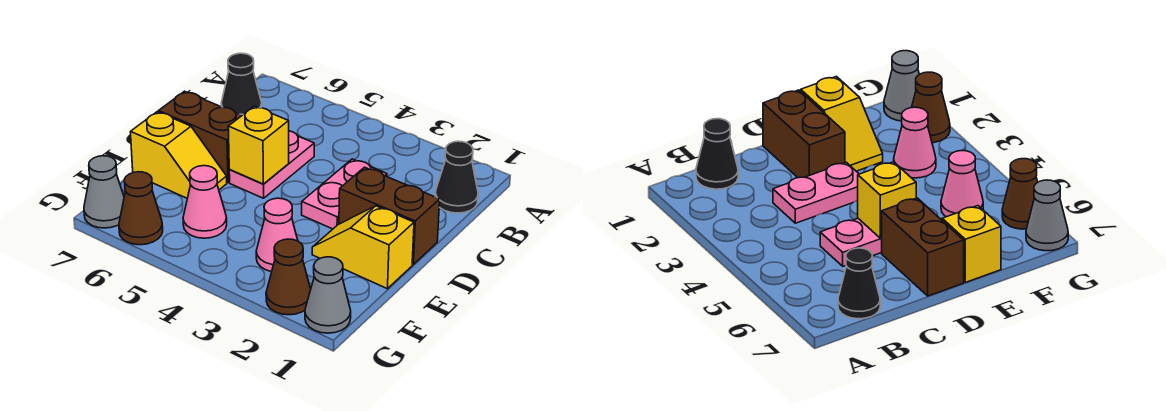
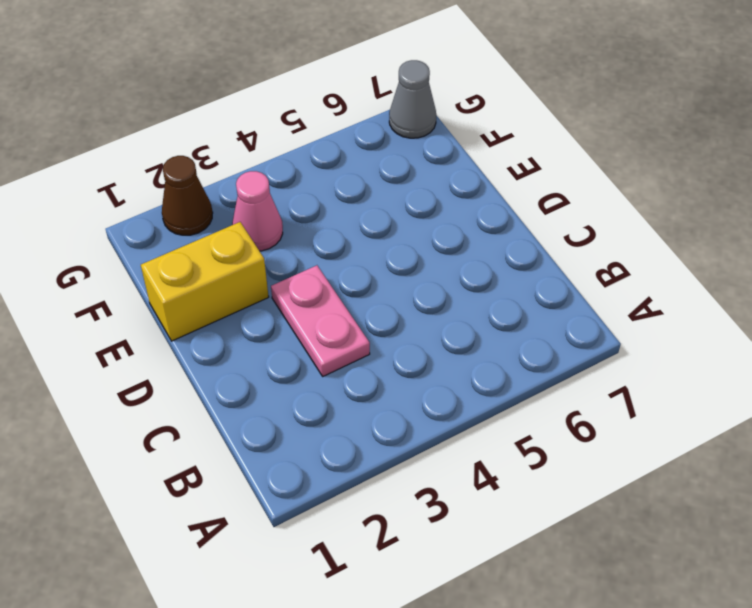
yellow 1x2 brick [141,222,269,341] -> yellow 1x2 slope [312,206,414,289]
none -> black 1x1 cone [435,141,478,213]
none -> black 1x1 cone [221,53,262,115]
none -> pink 1x2 plate [229,131,314,198]

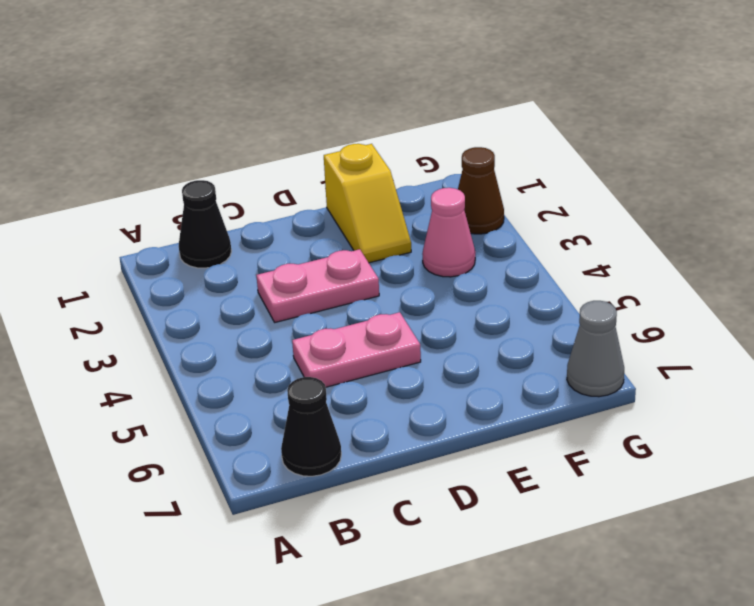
none -> brown 1x2 brick [339,167,440,264]
none -> brown 1x2 brick [158,91,242,183]
none -> yellow 1x2 slope [131,112,227,198]

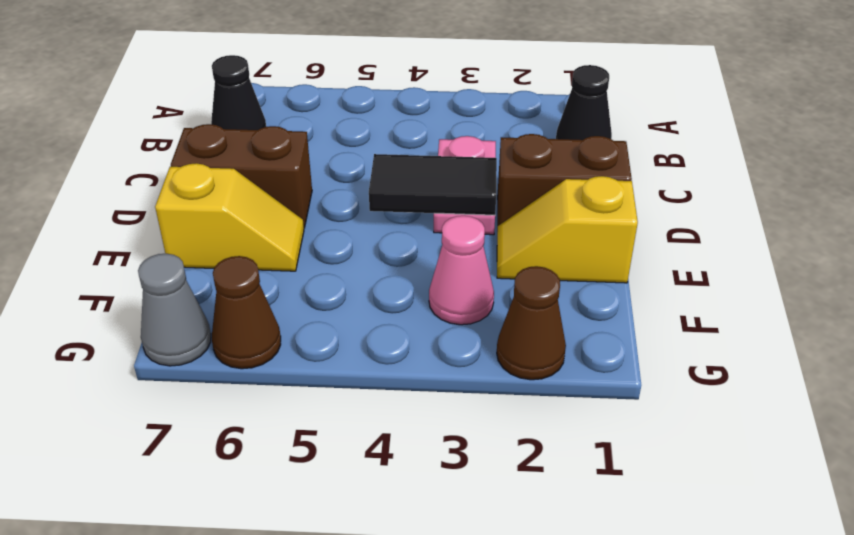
black 1x2 tile [369,154,497,215] -> none
none -> pink 1x2 plate [229,131,314,198]
none -> pink 1x1 cone [183,166,227,238]
none -> grey 1x1 cone [305,257,351,333]

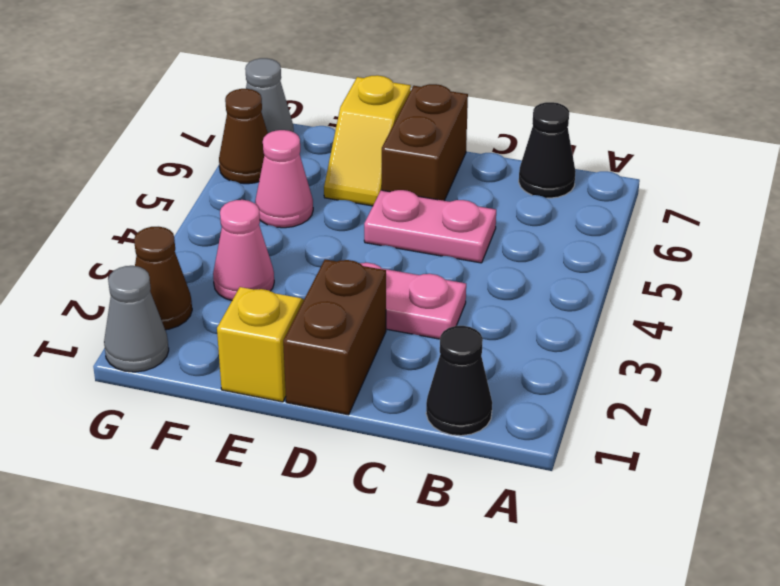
none -> yellow 1x1 brick [228,106,289,184]

